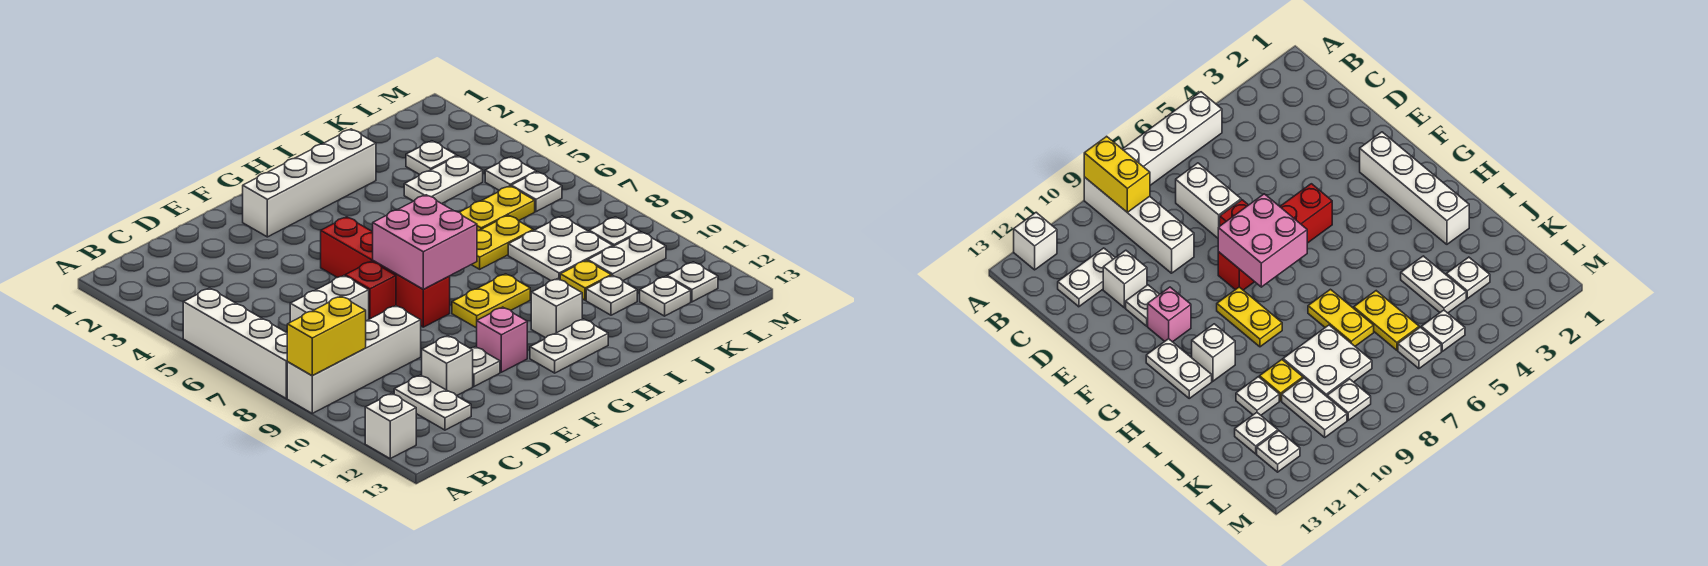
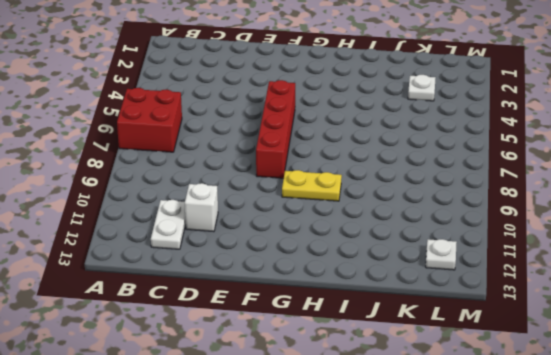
red 2x2 brick [117,88,182,152] -> white 1x4 brick [183,288,288,398]
none -> white 1x4 brick [287,306,421,413]
none -> white 1x1 brick [365,394,416,458]
none -> white 1x2 brick [290,276,369,322]

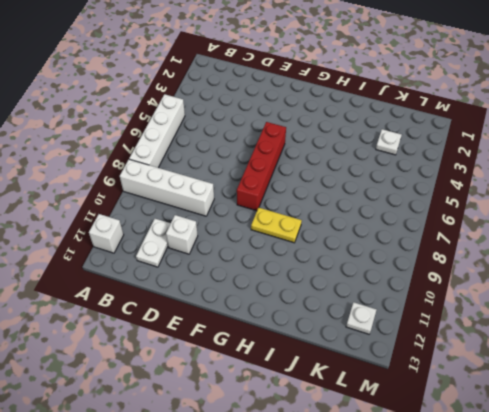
none -> white 1x2 brick [290,276,369,322]
none -> red 1x1 brick [345,261,396,319]
none -> white 1x1 plate [470,347,500,386]

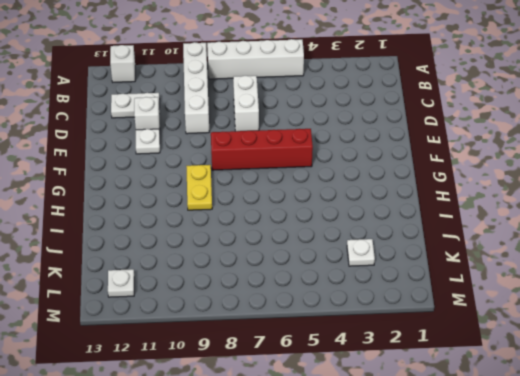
none -> red 1x1 brick [345,261,396,319]
none -> white 1x4 brick [243,129,376,237]
none -> pink 1x1 brick [477,307,527,372]

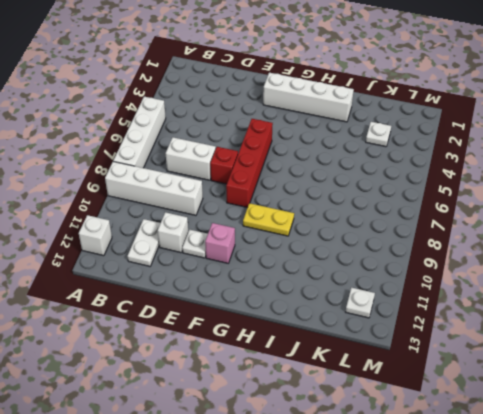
none -> white 1x2 plate [530,319,608,373]
none -> white 1x1 brick [531,279,582,338]
none -> yellow 1x2 plate [472,215,533,269]

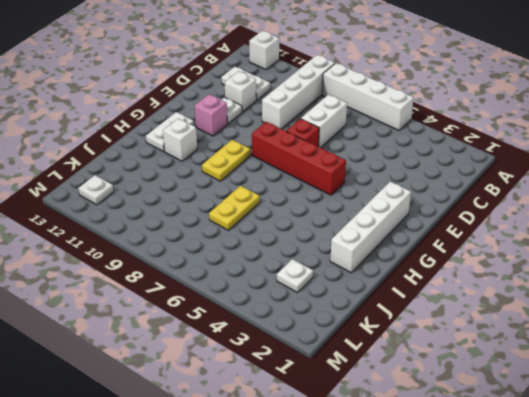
none -> white 1x2 plate [404,156,483,204]
none -> yellow 1x2 plate [459,186,535,231]
none -> white 2x2 plate [508,216,613,281]

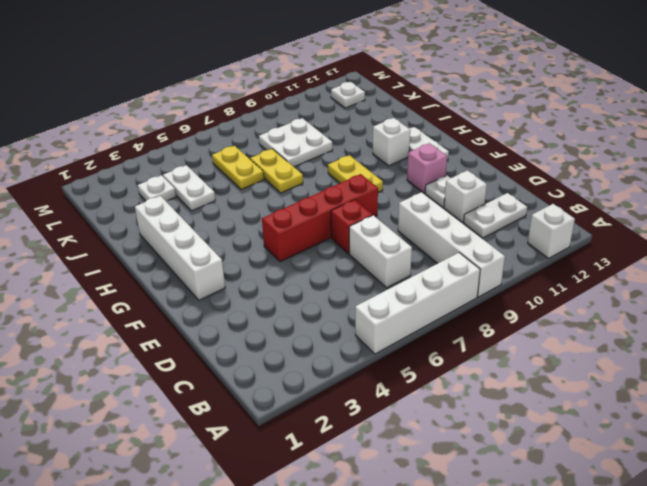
none -> yellow 1x1 plate [560,260,611,300]
none -> white 1x1 plate [586,275,637,315]
none -> white 1x2 plate [588,232,666,281]

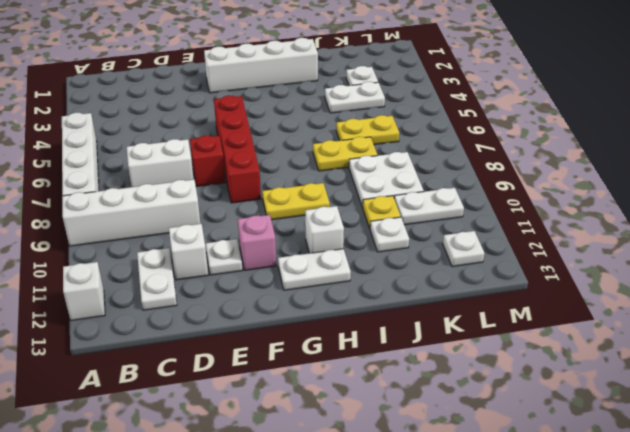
none -> white 1x1 plate [640,276,691,316]
none -> white 1x1 plate [485,157,536,190]
none -> white 1x1 plate [511,172,562,212]

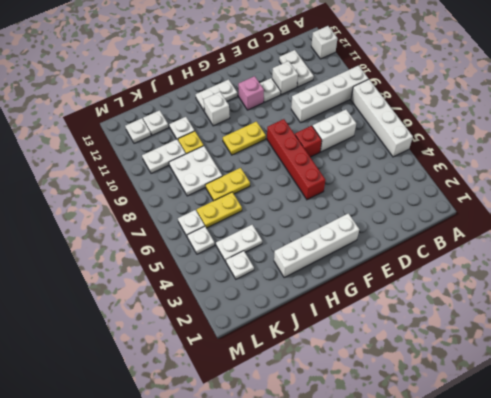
none -> white 1x1 plate [589,217,640,246]
none -> yellow 1x2 brick [287,296,366,376]
none -> pink 2x2 brick [373,195,477,289]

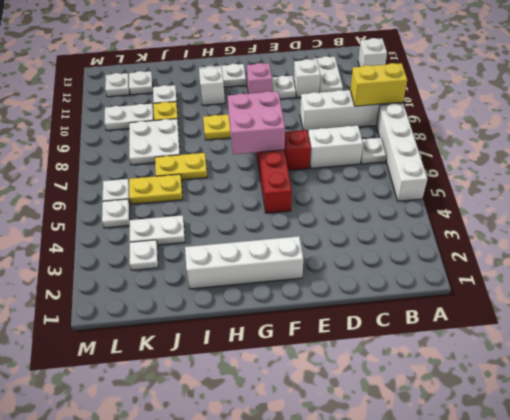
white 1x1 plate [360,138,386,164] -> white 1x1 plate moved to [589,217,640,246]

